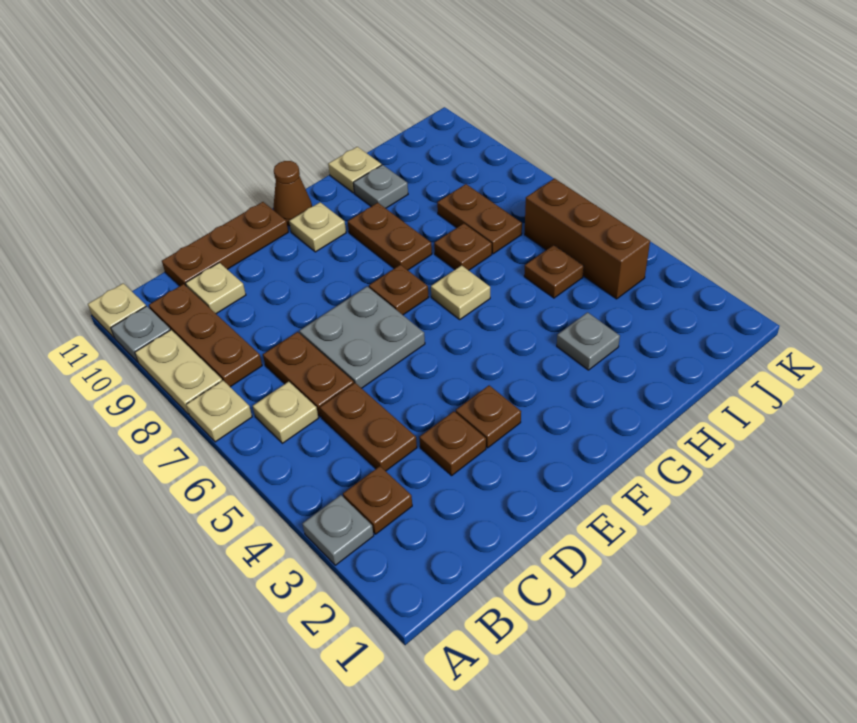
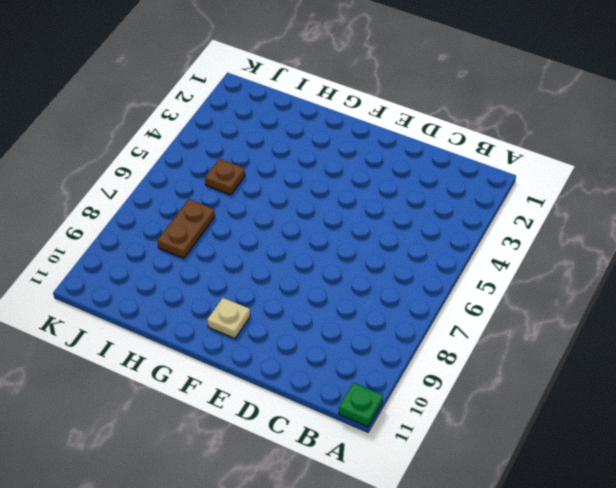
green 1x1 plate [339,383,383,427] -> tan 1x1 plate [88,283,146,338]
none -> grey 1x1 plate [302,495,374,565]
none -> tan 1x1 plate [186,381,252,442]
none -> tan 1x2 plate [135,330,222,414]

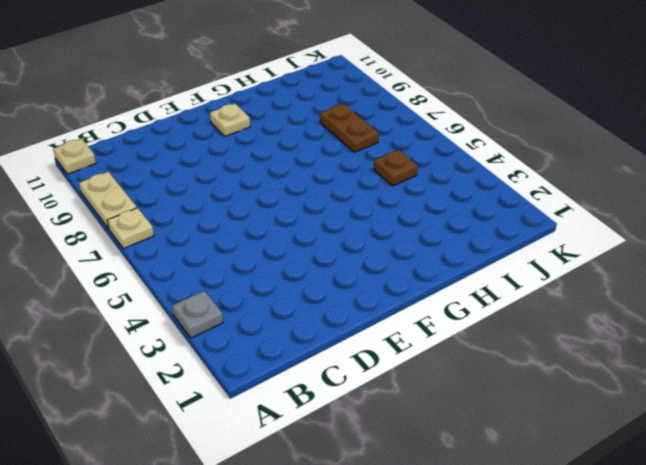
none -> grey 1x1 plate [111,306,170,362]
none -> brown 1x1 plate [343,466,412,534]
none -> tan 1x1 plate [253,382,318,443]

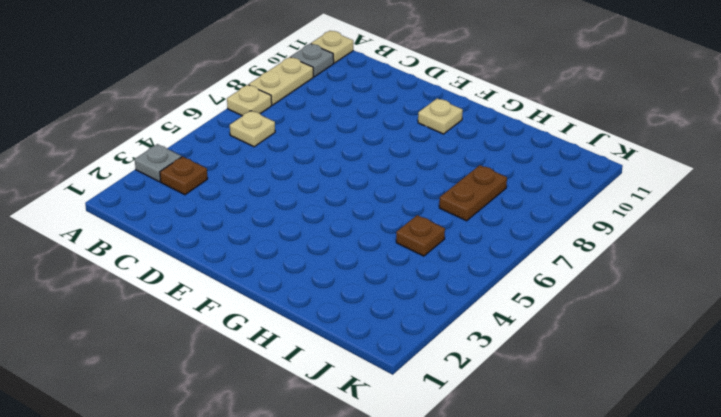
none -> brown 1x3 plate [149,284,262,387]
none -> brown 1x2 plate [320,383,417,471]
none -> brown 1x2 plate [263,332,354,417]

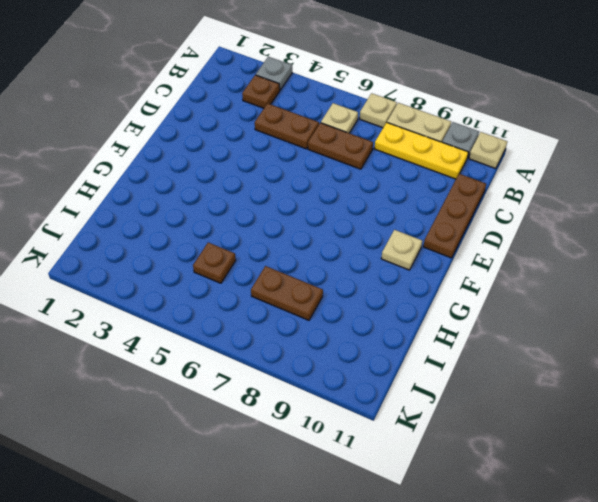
yellow 1x3 plate [374,123,468,179] -> brown 1x3 plate [149,284,262,387]
none -> tan 1x1 plate [186,263,246,314]
none -> brown 1x1 plate [419,411,486,476]
none -> grey 2x2 plate [299,286,425,388]

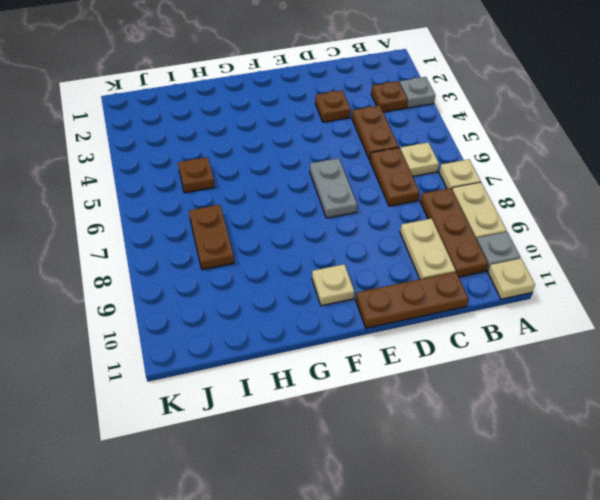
tan 1x2 plate [400,219,456,279] -> tan 1x1 plate [186,263,246,314]
grey 1x2 plate [310,158,357,218] -> grey 2x2 plate [299,286,425,388]
none -> brown 1x1 plate [456,385,521,448]
none -> brown 1x1 plate [369,265,429,315]
none -> brown 1x1 cone [273,161,312,226]

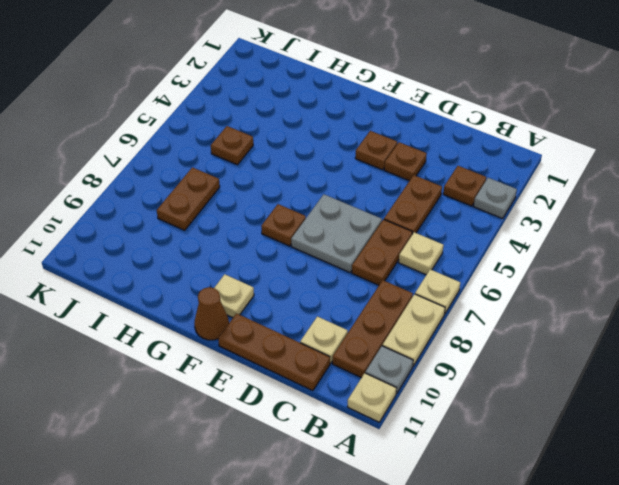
none -> tan 1x1 plate [431,265,490,319]
none -> brown 1x2 plate [348,203,432,270]
none -> grey 1x1 plate [557,312,620,370]

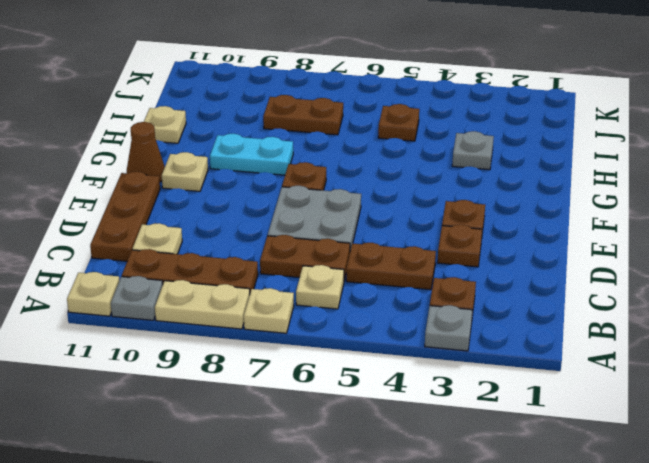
cyan 1x2 plate [210,134,293,175] -> brown 1x2 plate [348,203,432,270]
none -> tan 1x1 plate [431,265,490,319]
none -> brown 1x1 plate [434,223,492,270]
none -> grey 1x1 plate [353,165,408,208]

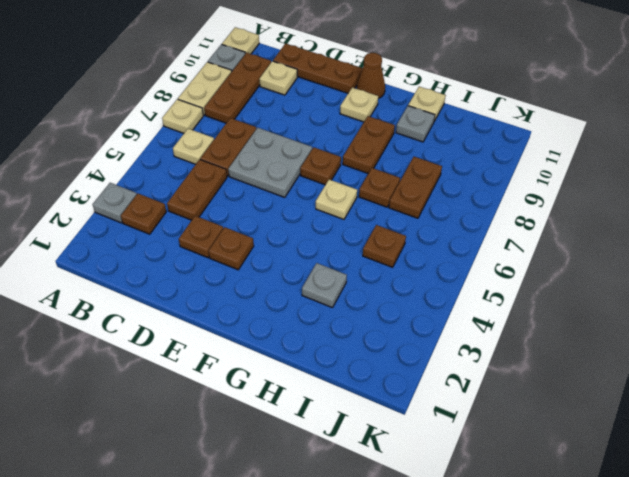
none -> brown 1x3 brick [525,179,650,299]

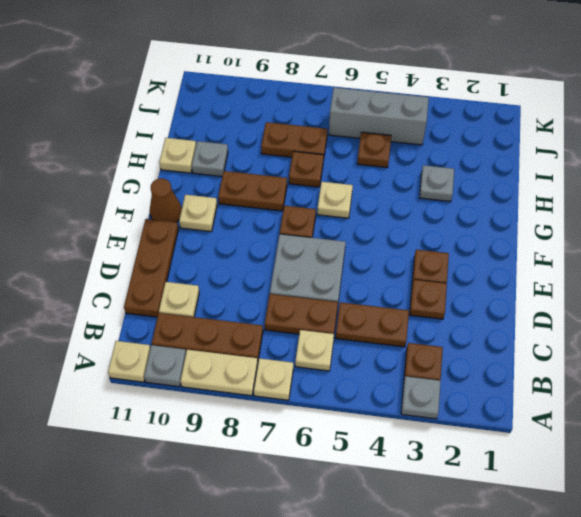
grey 1x3 brick [329,88,429,145] -> brown 1x3 brick [525,179,650,299]

